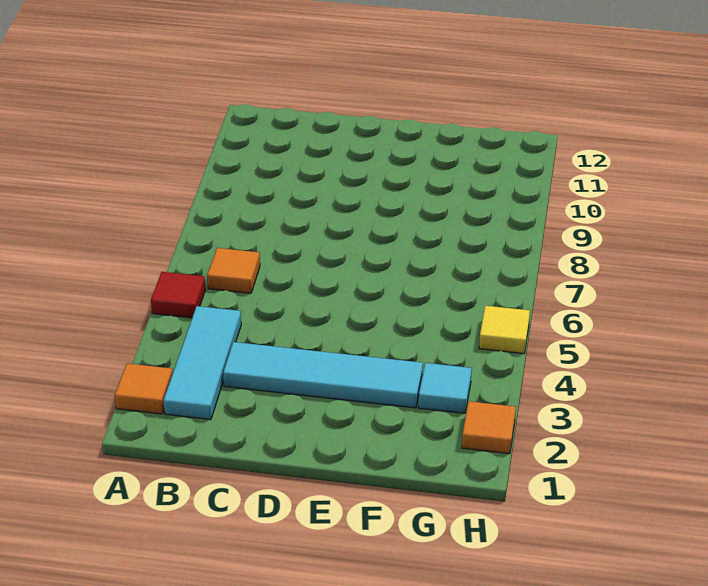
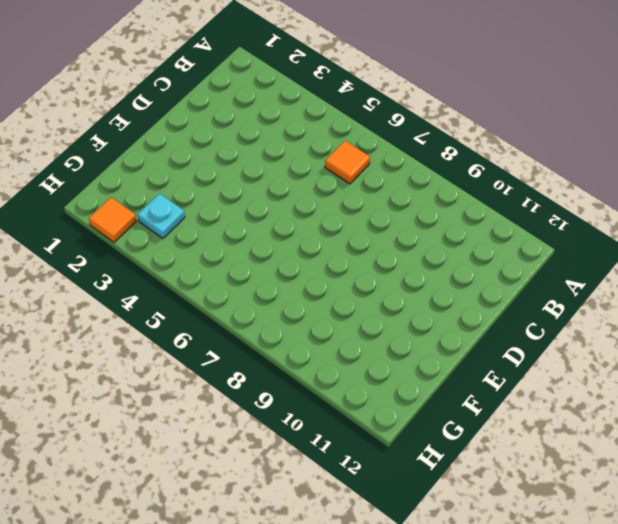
cyan 1x1 plate [138,194,185,238] -> cyan 1x1 tile [418,363,472,413]
none -> orange 1x1 tile [115,363,173,414]
none -> red 1x1 tile [151,272,206,318]

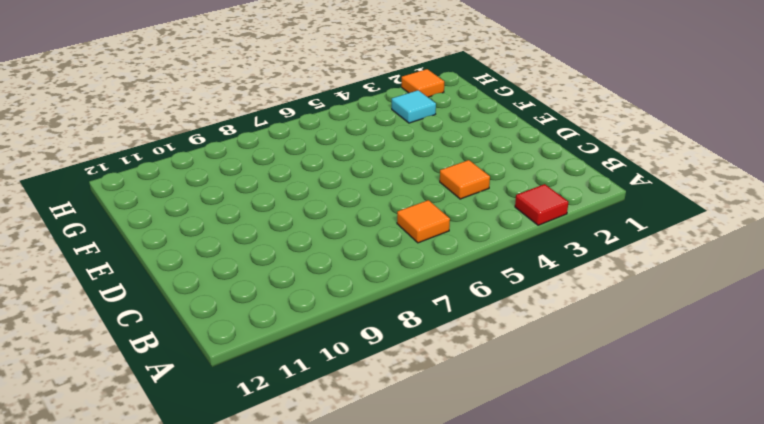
red 1x1 tile [515,184,568,225] -> red 1x1 tile moved to [151,272,206,318]
orange 1x1 tile [440,160,490,199] -> orange 1x1 tile moved to [115,363,173,414]
none -> cyan 1x3 tile [164,306,241,420]
none -> cyan 1x4 tile [223,342,423,408]

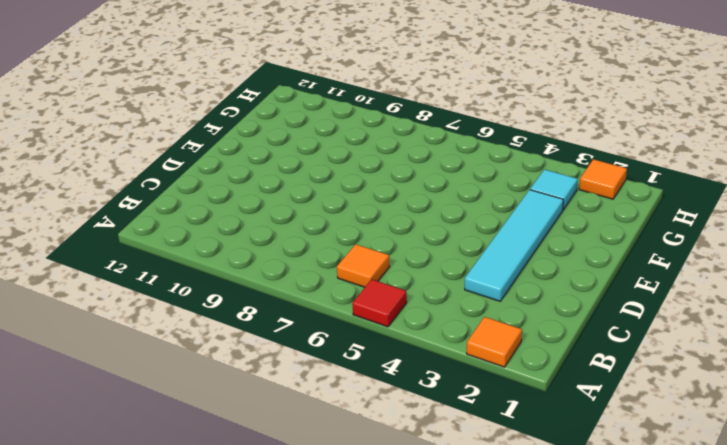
none -> cyan 1x3 tile [164,306,241,420]
none -> yellow 1x1 tile [479,306,530,354]

